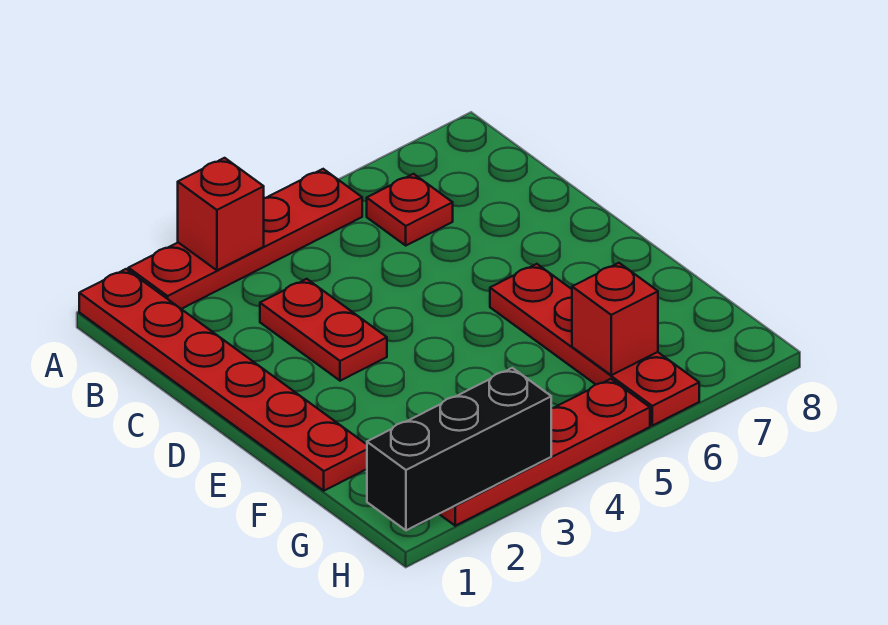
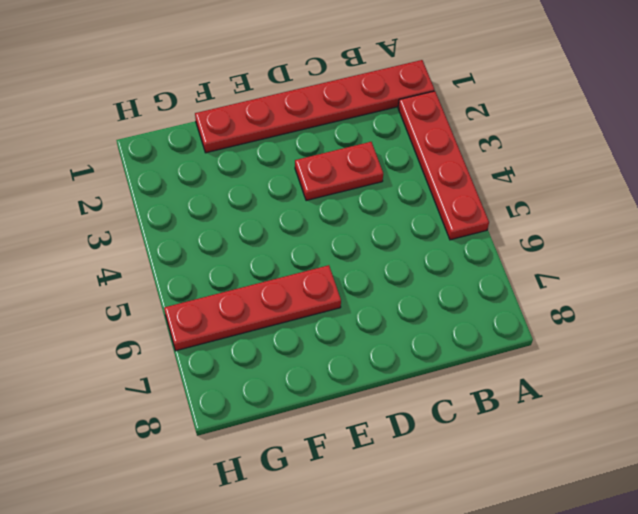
none -> red 1x1 plate [367,174,453,245]
none -> red 1x4 plate [440,379,650,526]

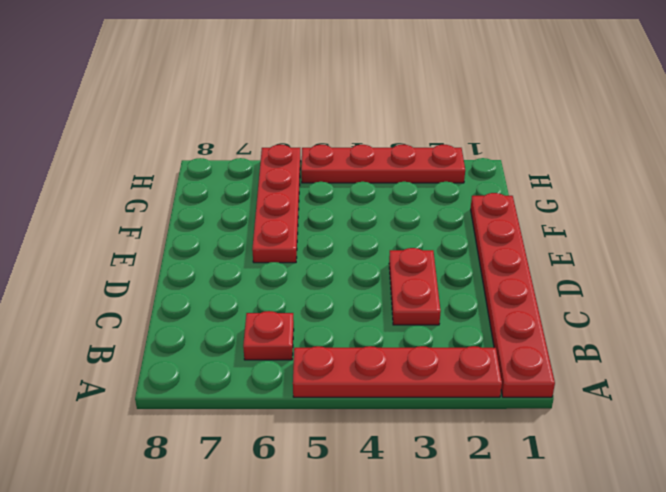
none -> red 1x1 brick [178,158,264,270]
none -> red 1x1 brick [572,263,658,375]

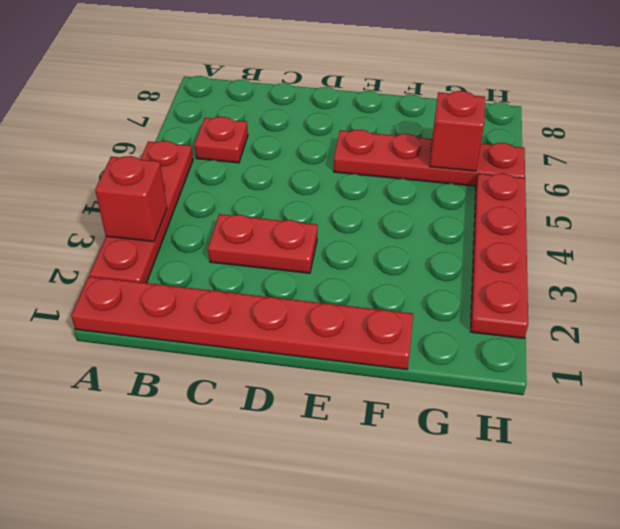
none -> black 1x3 brick [367,368,551,530]

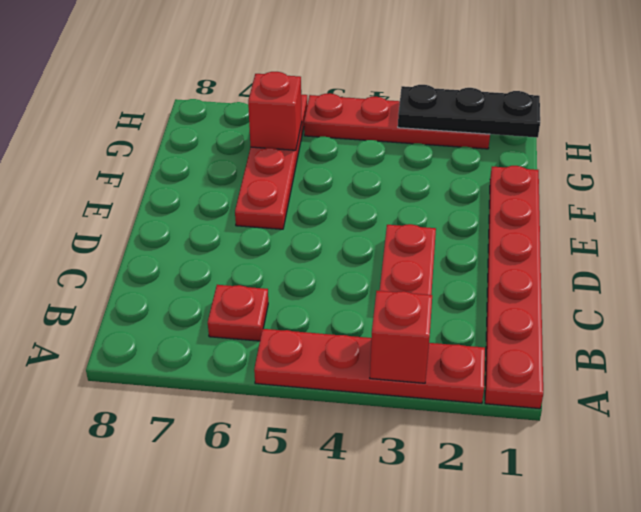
black 1x3 plate [398,85,540,138] -> black 1x3 brick [367,368,551,530]

